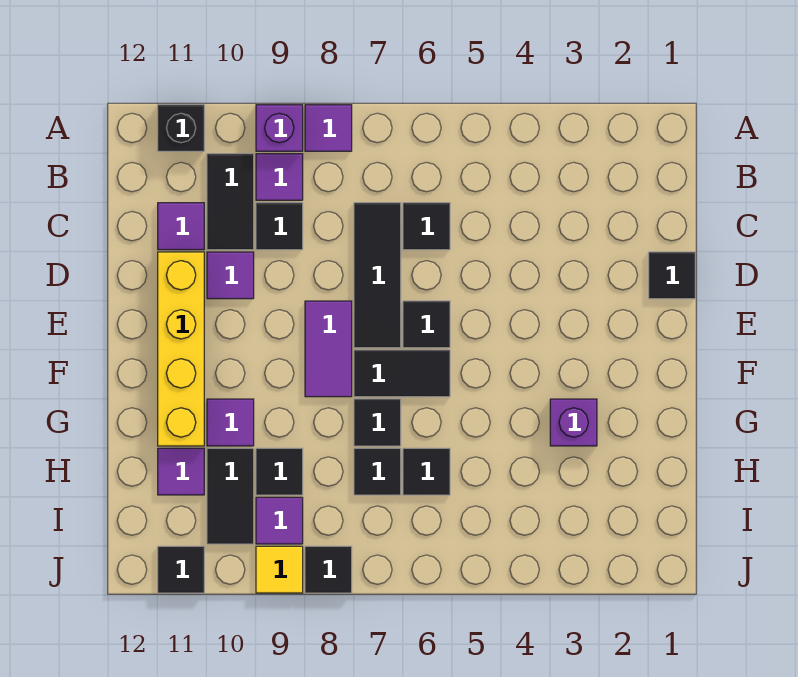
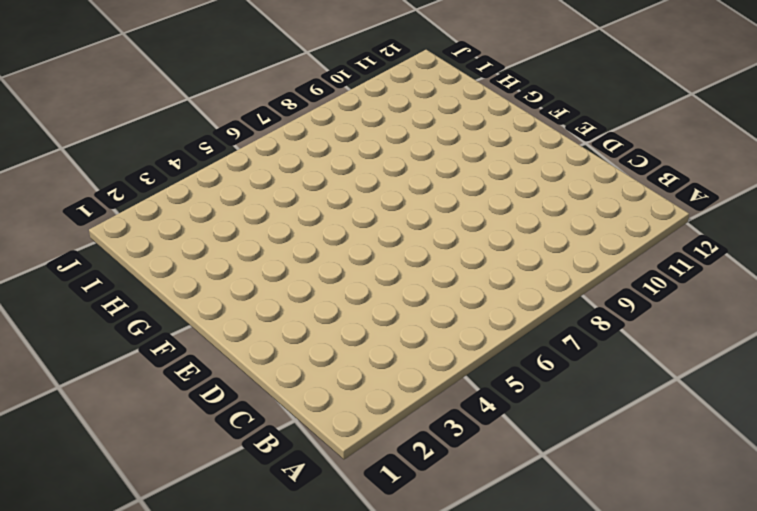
none -> purple 1x1 tile [305,105,352,151]
none -> purple 1x1 brick [256,105,303,151]
none -> black 1x1 brick [158,105,204,151]

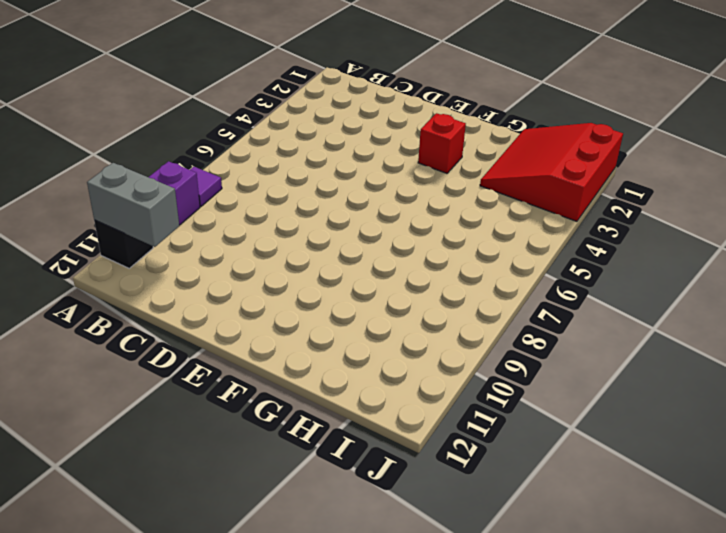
grey 1x2 brick [87,163,179,247] -> none
red 1x1 brick [418,113,466,173] -> none
red 3x3 slope [480,123,623,221] -> none
none -> purple 1x1 tile [256,154,303,200]
none -> black 1x2 tile [207,154,254,250]
none -> black 1x1 tile [403,203,450,250]

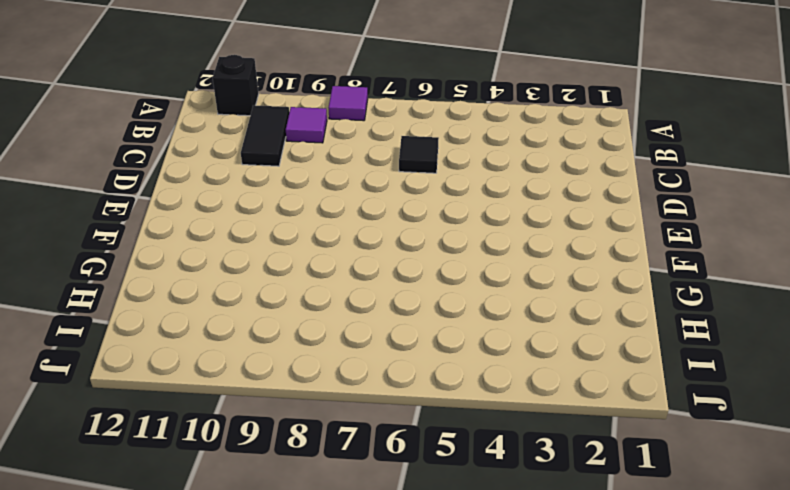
none -> purple 1x1 brick [256,105,303,151]
none -> black 1x3 tile [354,203,401,348]
none -> black 1x1 tile [256,203,303,250]

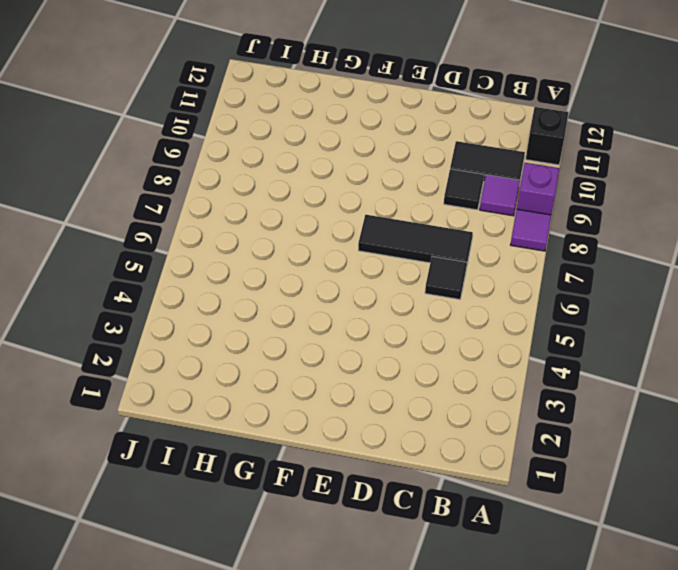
none -> purple 1x1 tile [158,203,204,250]
none -> black 1x1 tile [649,252,695,299]
none -> purple 1x1 tile [207,252,254,299]

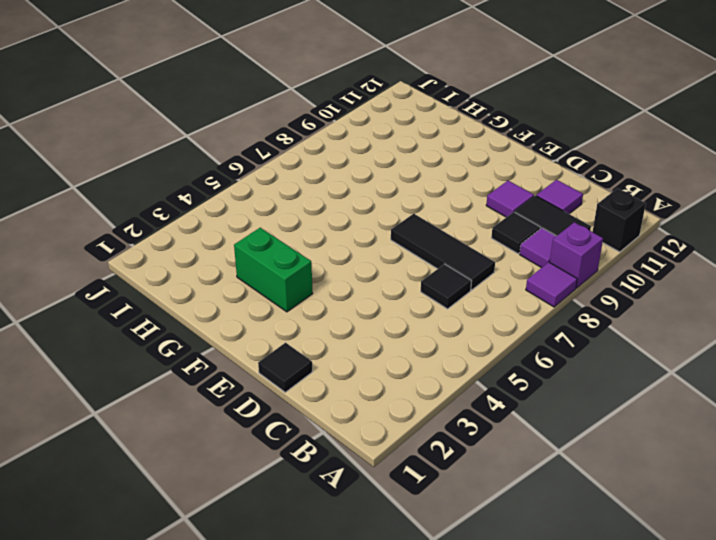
green 1x2 brick [234,228,313,312] -> purple 1x1 brick [550,399,597,446]
none -> yellow 1x4 brick [158,252,204,446]
none -> black 1x1 tile [403,301,450,348]
none -> purple 1x2 tile [305,301,352,397]

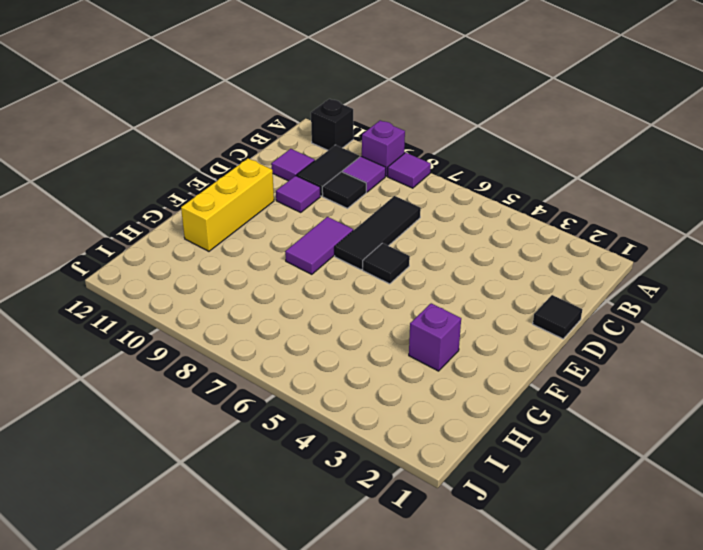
yellow 1x3 brick [181,158,274,251] -> yellow 1x4 brick [158,252,204,446]
none -> black 1x1 tile [403,203,450,250]
none -> black 1x2 tile [354,350,450,397]
none -> black 1x1 tile [354,399,401,446]

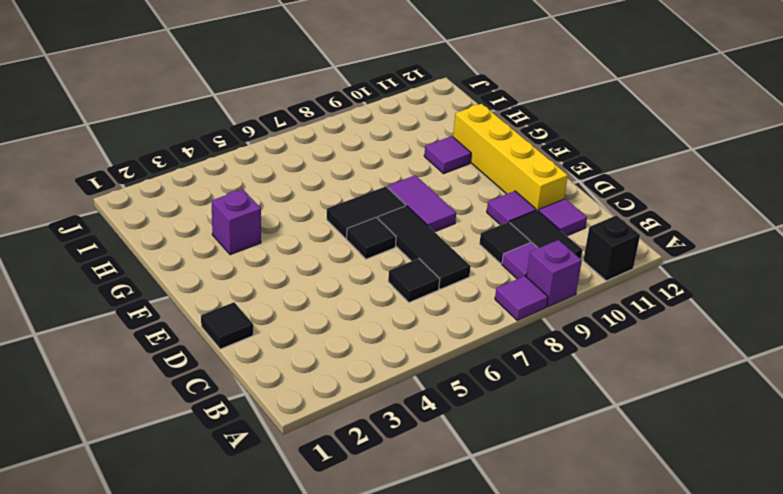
none -> black 1x1 tile [354,399,401,446]
none -> black 1x1 tile [403,448,450,495]
none -> black 1x1 tile [354,448,401,495]

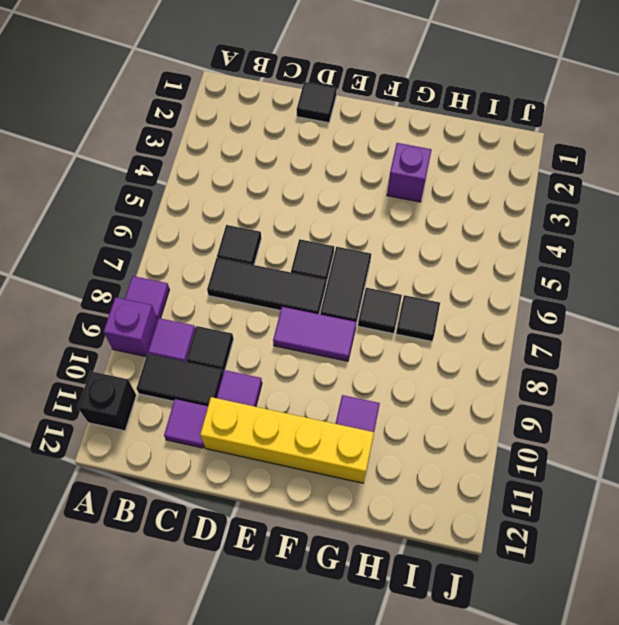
none -> black 1x1 tile [403,448,450,495]
none -> black 1x1 tile [256,448,303,495]
none -> black 1x2 tile [207,448,254,544]

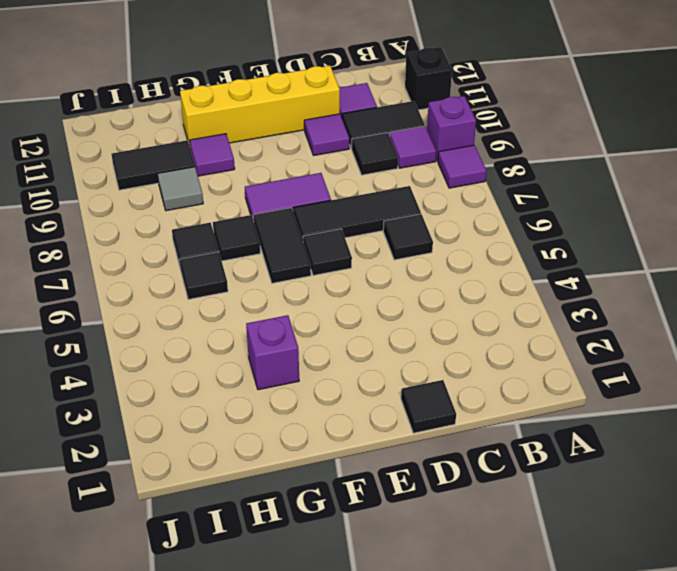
grey 1x1 tile [158,167,203,211] -> black 1x1 tile [256,448,303,495]
none -> purple 1x1 tile [158,448,204,495]
none -> purple 1x1 tile [256,497,303,544]
none -> black 1x1 tile [305,546,352,593]

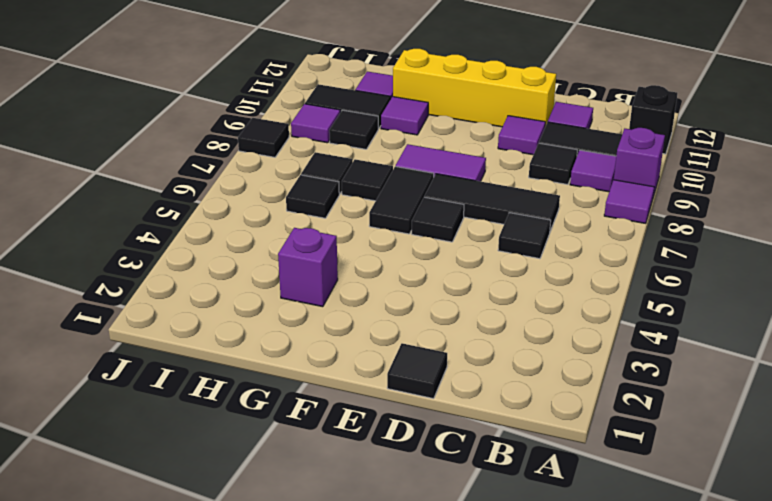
none -> yellow 1x1 tile [256,546,303,593]
none -> black 1x1 tile [158,546,204,593]

